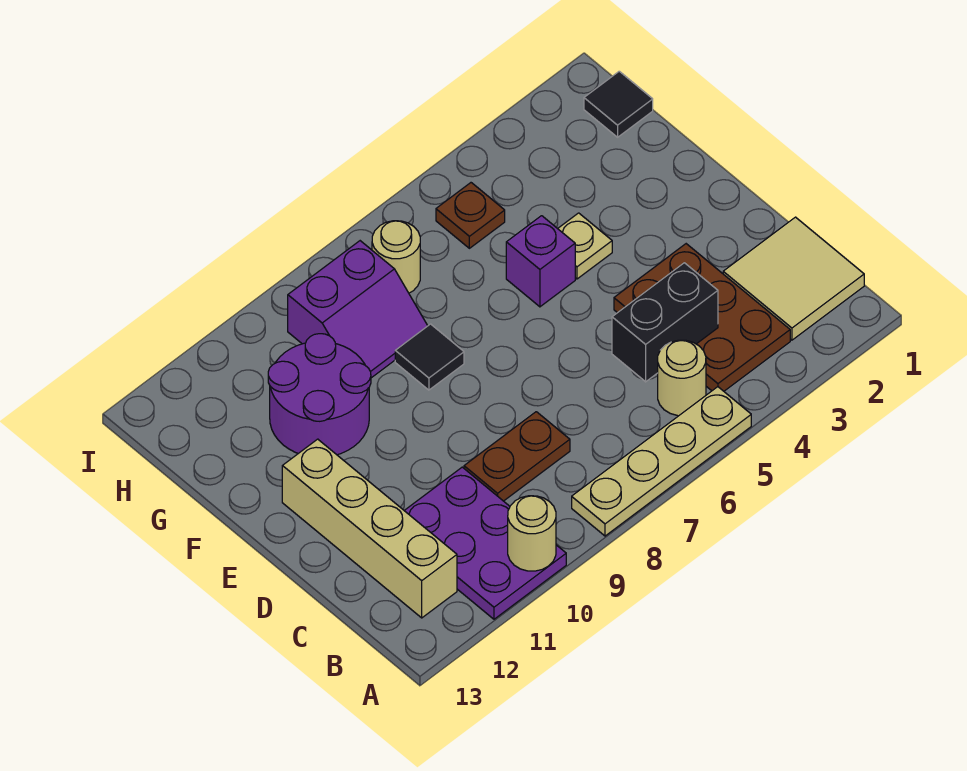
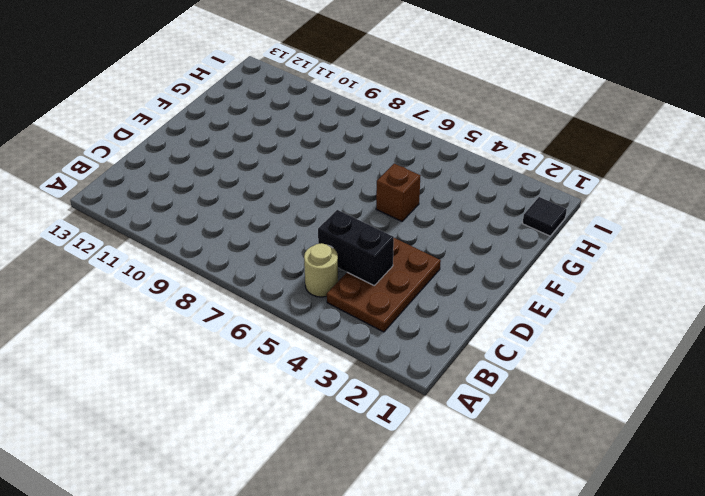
brown 1x1 brick [376,164,420,221] -> purple 1x1 brick [506,216,575,307]
none -> tan 1x4 plate [572,387,751,536]
none -> purple 2x3 plate [404,467,566,619]
none -> tan 2x2 tile [723,217,864,340]

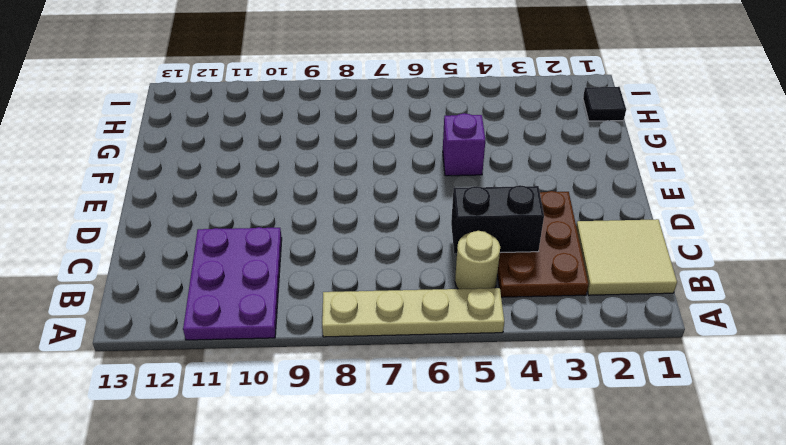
none -> tan 1x4 brick [282,439,457,618]
none -> brown 1x2 plate [464,412,570,501]
none -> tan 1x1 plate [558,213,612,279]

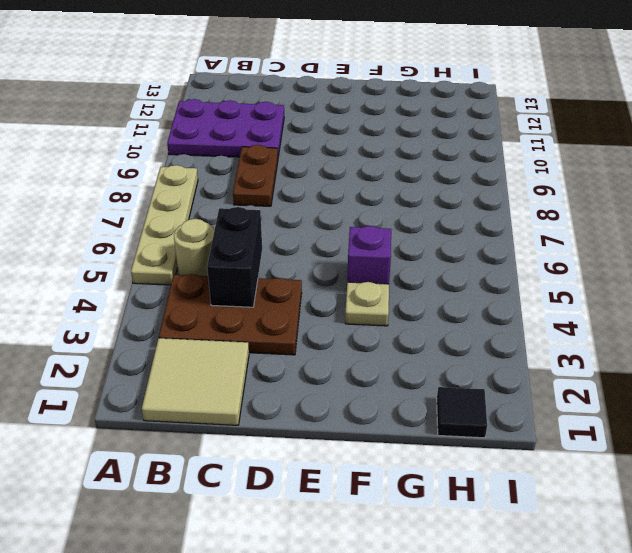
none -> tan 1x4 brick [282,439,457,618]
none -> black 1x1 tile [395,324,464,390]
none -> purple 2x2 round brick [268,334,371,455]

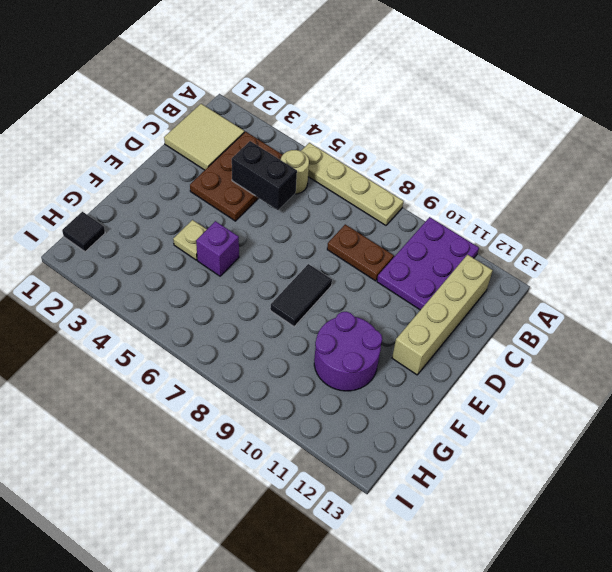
black 1x2 tile [270,264,332,327] -> black 1x1 tile [395,324,464,390]
none -> purple 2x2 slope [288,241,428,378]
none -> brown 1x1 plate [436,183,505,248]
none -> tan 1x1 round brick [372,221,420,293]

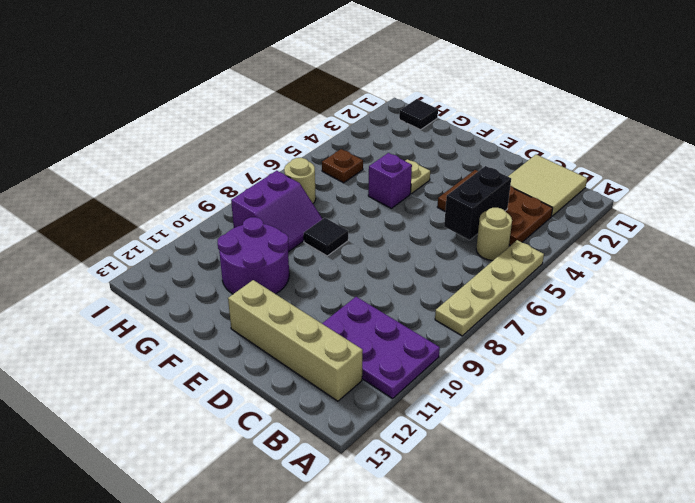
none -> brown 1x2 plate [464,412,570,501]
none -> tan 1x1 round brick [508,496,556,571]

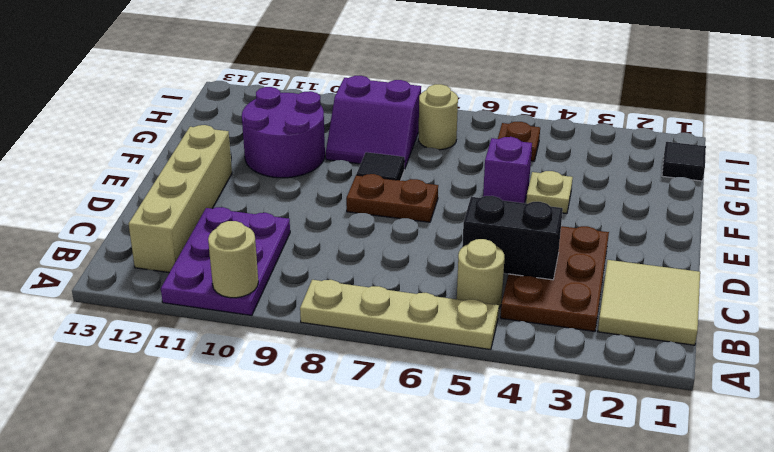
brown 1x2 plate [346,174,438,222] -> brown 1x2 plate moved to [464,412,570,501]

